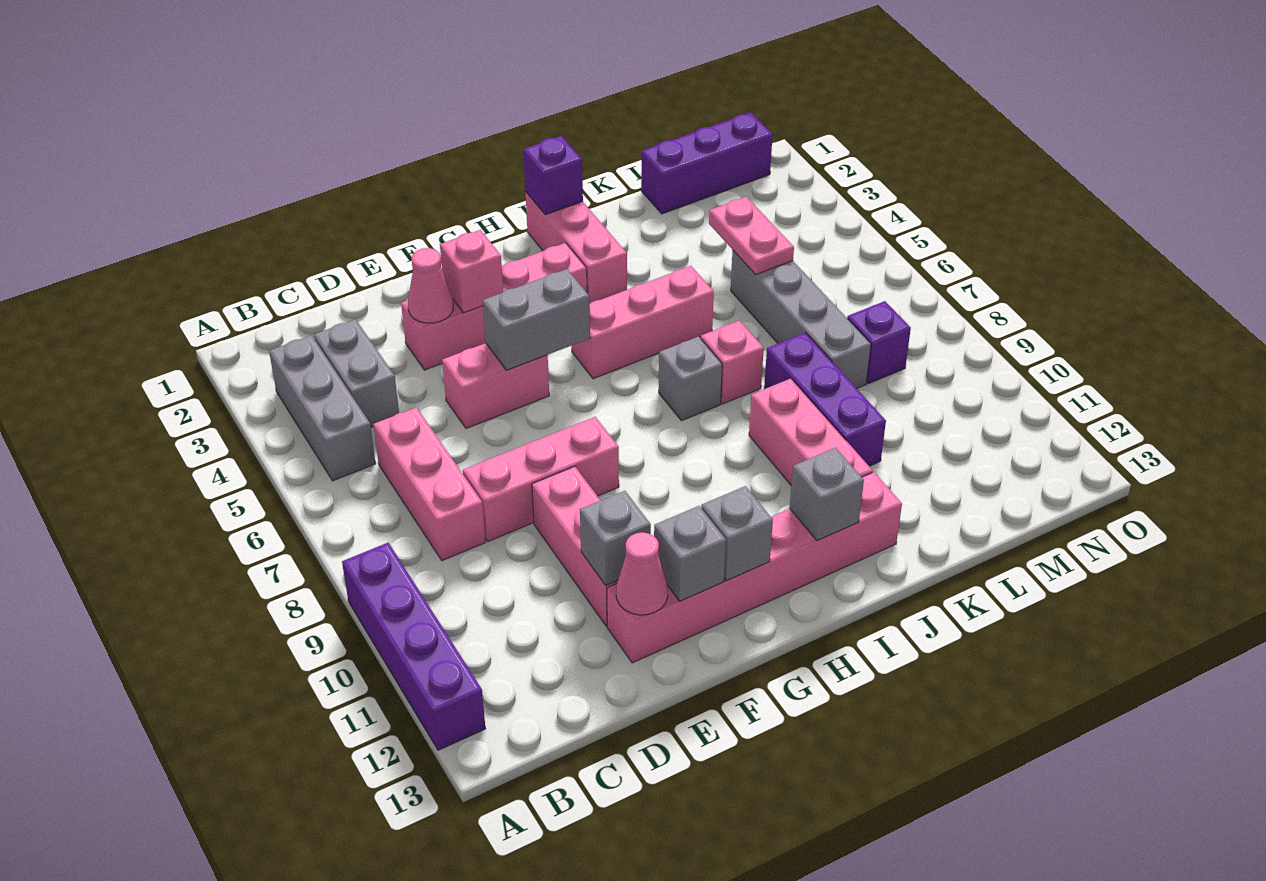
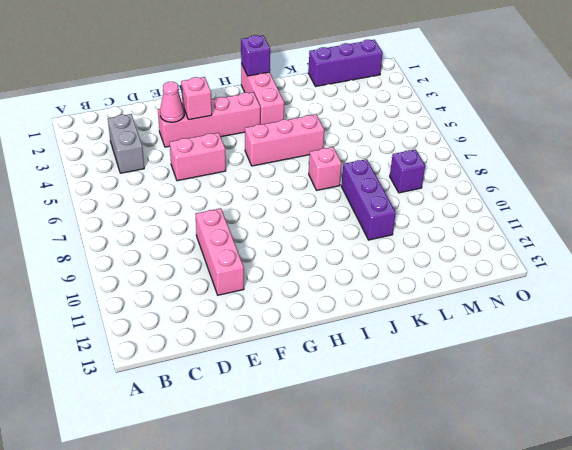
none -> purple 1x4 brick [342,543,485,750]
none -> grey 1x3 brick [269,335,376,481]
none -> pink 1x3 brick [373,407,485,561]

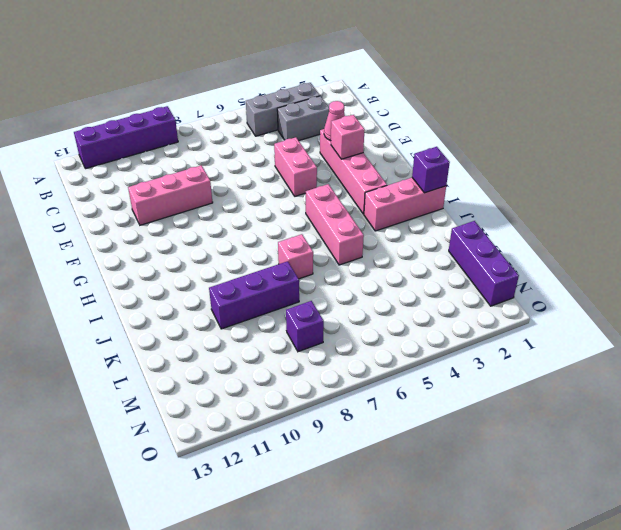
none -> pink 1x3 brick [373,407,485,561]
none -> pink 1x3 brick [463,417,619,541]
none -> pink 1x6 brick [607,472,902,663]

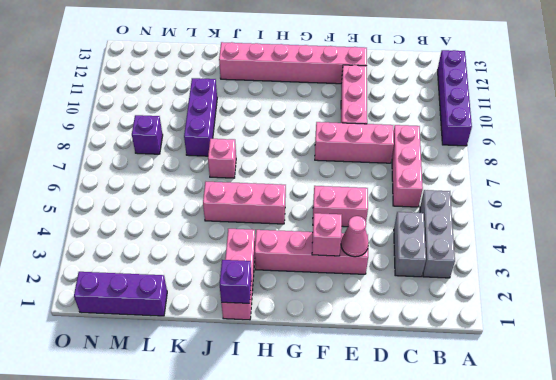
none -> grey 1x1 brick [659,337,722,421]
none -> pink 1x3 brick [749,379,873,485]
none -> grey 1x4 brick [731,250,871,388]

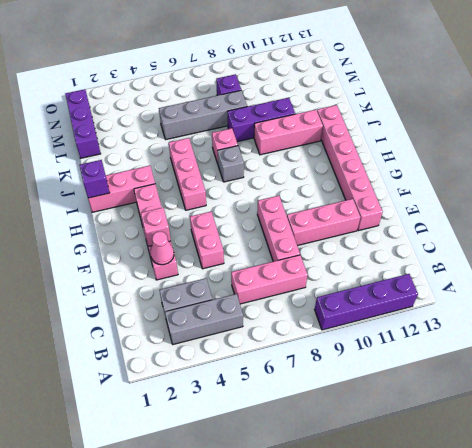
none -> grey 1x1 brick [580,491,651,585]
none -> pink 1x1 cone [616,532,668,615]
none -> grey 1x2 brick [483,269,590,370]

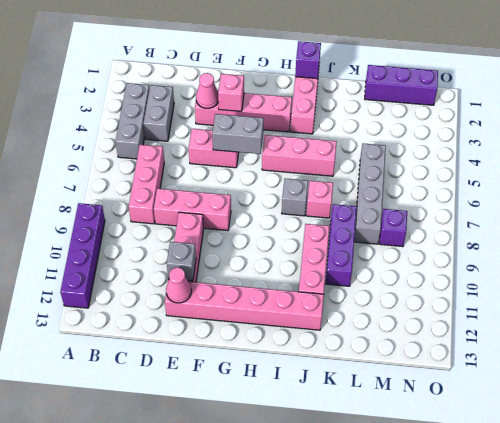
none -> grey 1x1 brick [654,506,726,601]
none -> grey 1x1 brick [701,486,773,581]
none -> grey 1x1 brick [790,448,864,541]

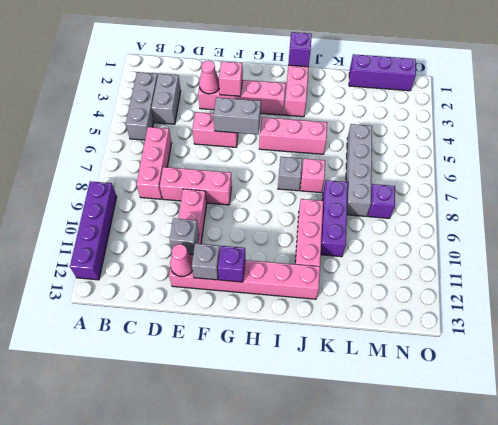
purple 1x1 brick [218,246,245,282] -> grey 1x1 brick [701,486,773,581]
none -> grey 1x1 brick [790,448,864,541]
none -> pink 1x2 plate [709,197,794,275]

